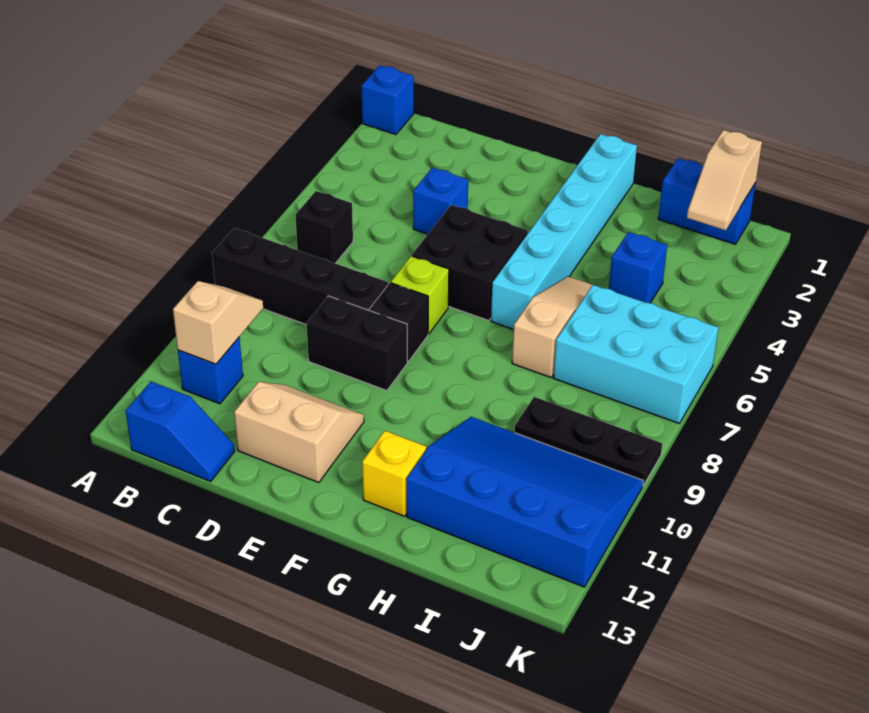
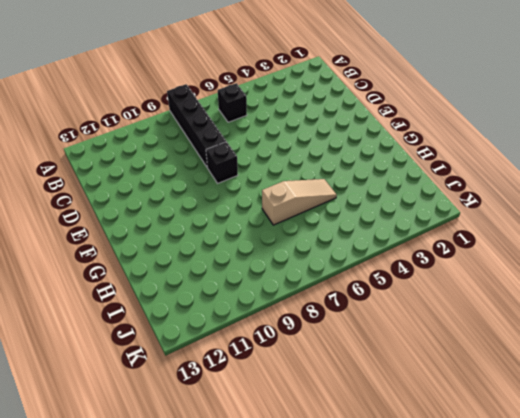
none -> blue 1x1 brick [362,65,414,135]
none -> blue 1x1 brick [178,337,243,404]
none -> blue 1x2 slope [126,382,235,481]

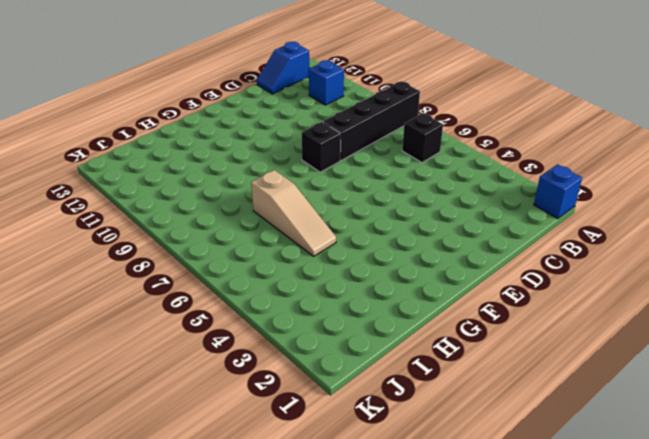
none -> blue 1x1 brick [413,168,468,234]
none -> black 1x2 brick [307,296,407,391]
none -> tan 2x2 slope [234,382,364,483]

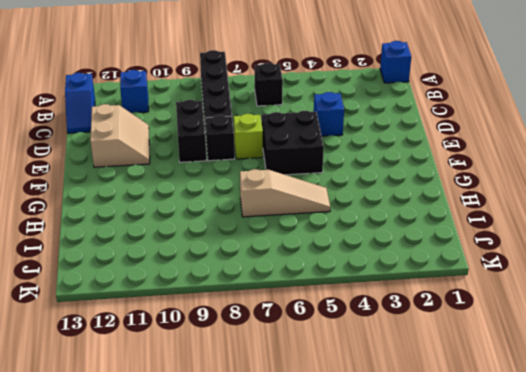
none -> cyan 1x6 brick [491,134,637,329]
none -> yellow 1x1 brick [362,431,426,516]
none -> blue 3x4 slope [406,417,643,587]

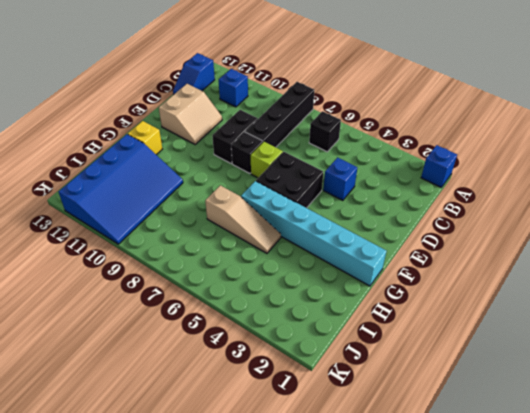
none -> blue 1x2 brick [658,158,756,244]
none -> blue 1x1 brick [609,232,667,303]
none -> cyan 2x3 brick [554,285,718,423]

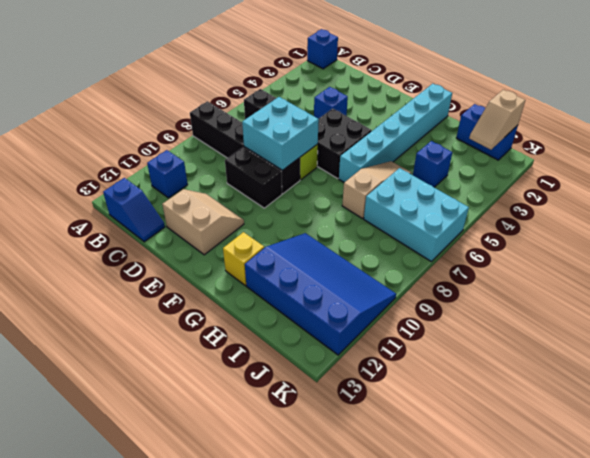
cyan 2x2 brick [242,97,319,170] -> none
none -> black 1x3 plate [515,397,662,485]
none -> tan 1x2 slope [173,281,263,364]

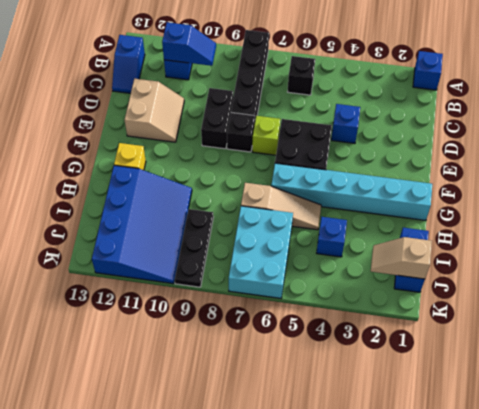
blue 1x2 slope [162,22,216,66] -> tan 1x2 slope [173,281,263,364]

